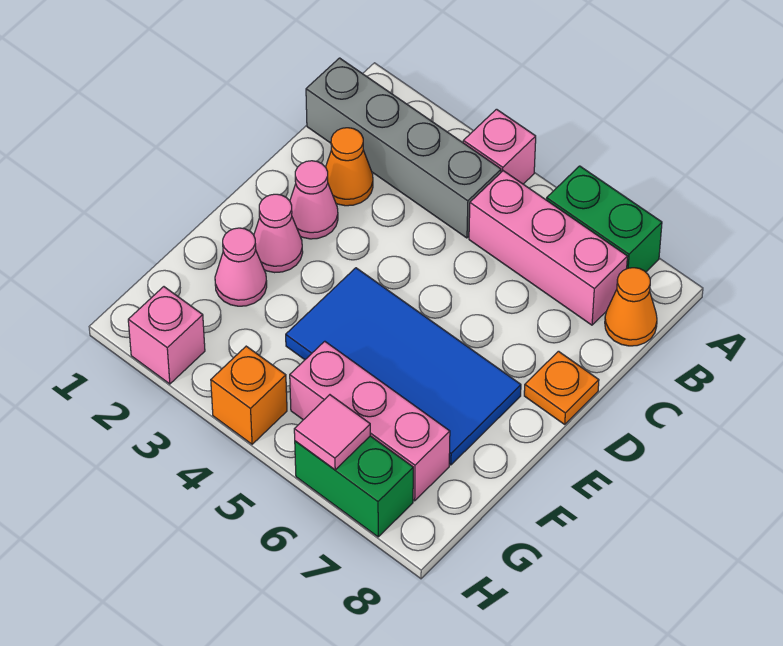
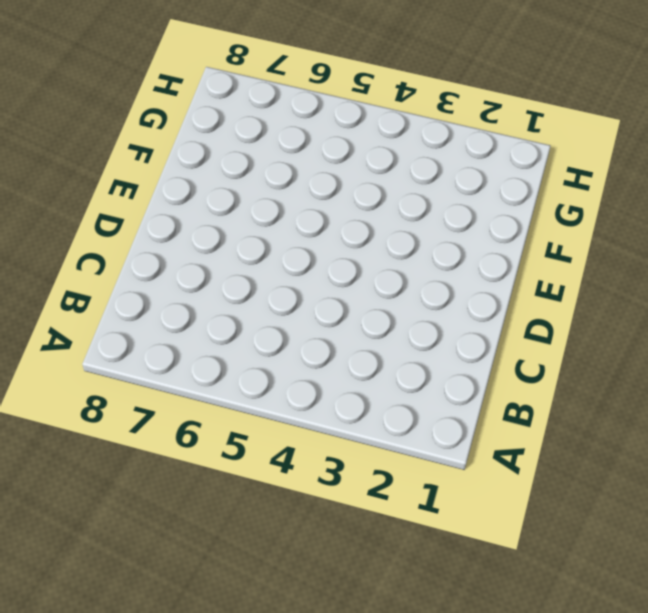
none -> pink 1x1 brick [463,109,536,184]
none -> green 1x2 brick [547,166,662,272]
none -> grey 1x4 brick [306,58,501,238]

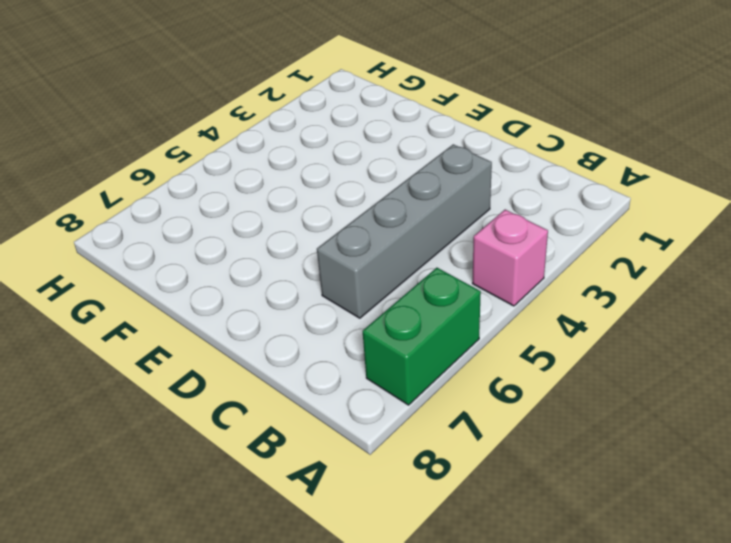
grey 1x4 brick [317,144,492,318] -> grey 1x4 brick moved to [306,58,501,238]
none -> pink 1x3 brick [469,171,628,325]
none -> orange 1x1 cone [605,268,657,346]
none -> orange 1x1 cone [326,128,373,206]

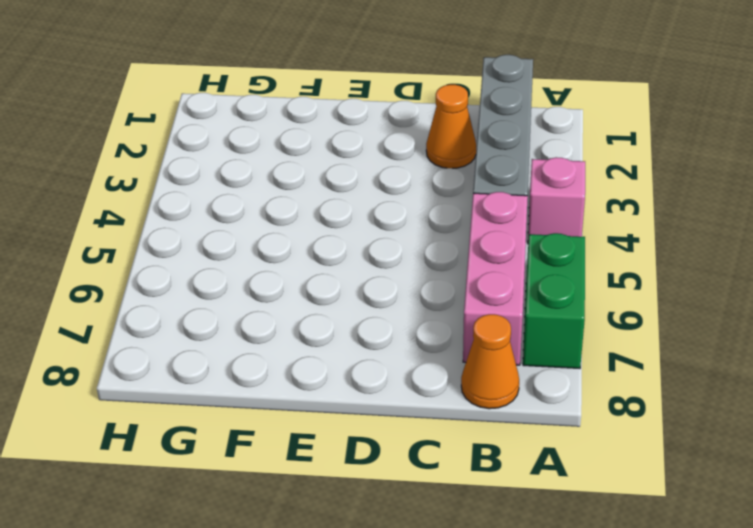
none -> pink 1x1 cone [290,161,338,239]
none -> orange 1x1 plate [524,351,599,424]
none -> pink 1x1 cone [254,194,303,273]

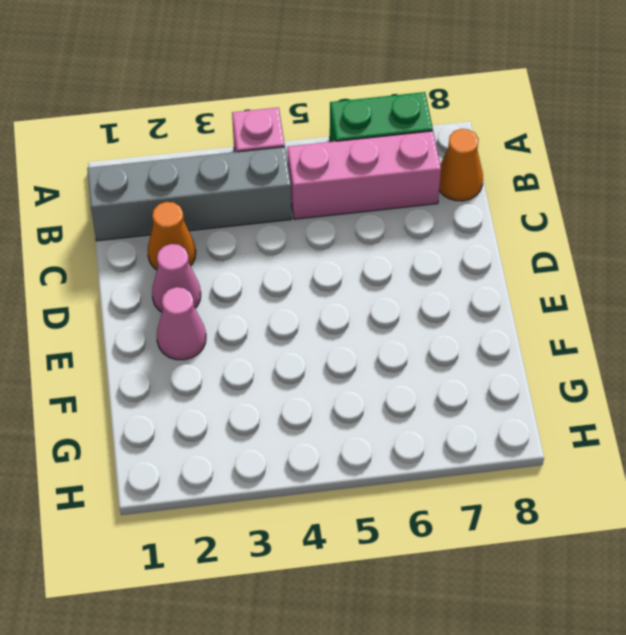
none -> orange 1x1 plate [524,351,599,424]
none -> blue 2x4 tile [286,268,521,465]
none -> pink 1x1 cone [215,228,267,306]

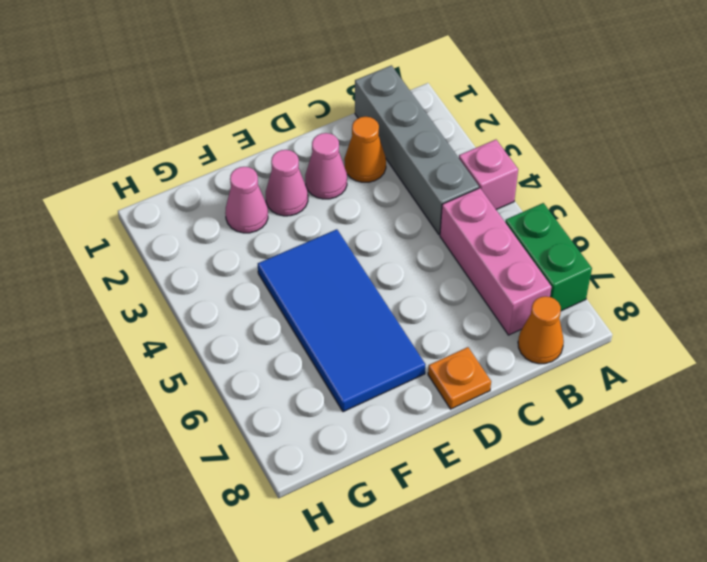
none -> pink 1x3 brick [290,341,450,501]
none -> pink 1x1 brick [128,287,205,384]
none -> orange 1x1 brick [211,346,287,444]

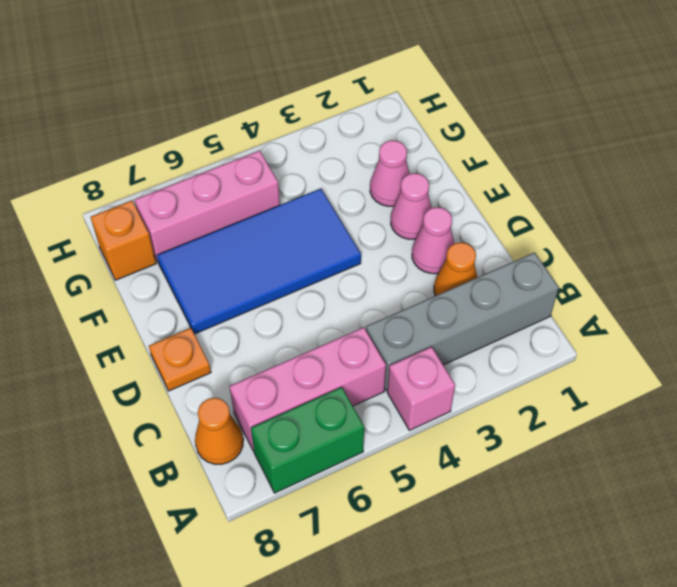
orange 1x1 brick [91,201,156,280] -> orange 1x1 brick moved to [211,346,287,444]
none -> pink 1x1 brick [128,287,205,384]
none -> green 1x2 brick [295,436,413,537]
none -> pink 1x1 tile [294,395,370,470]

